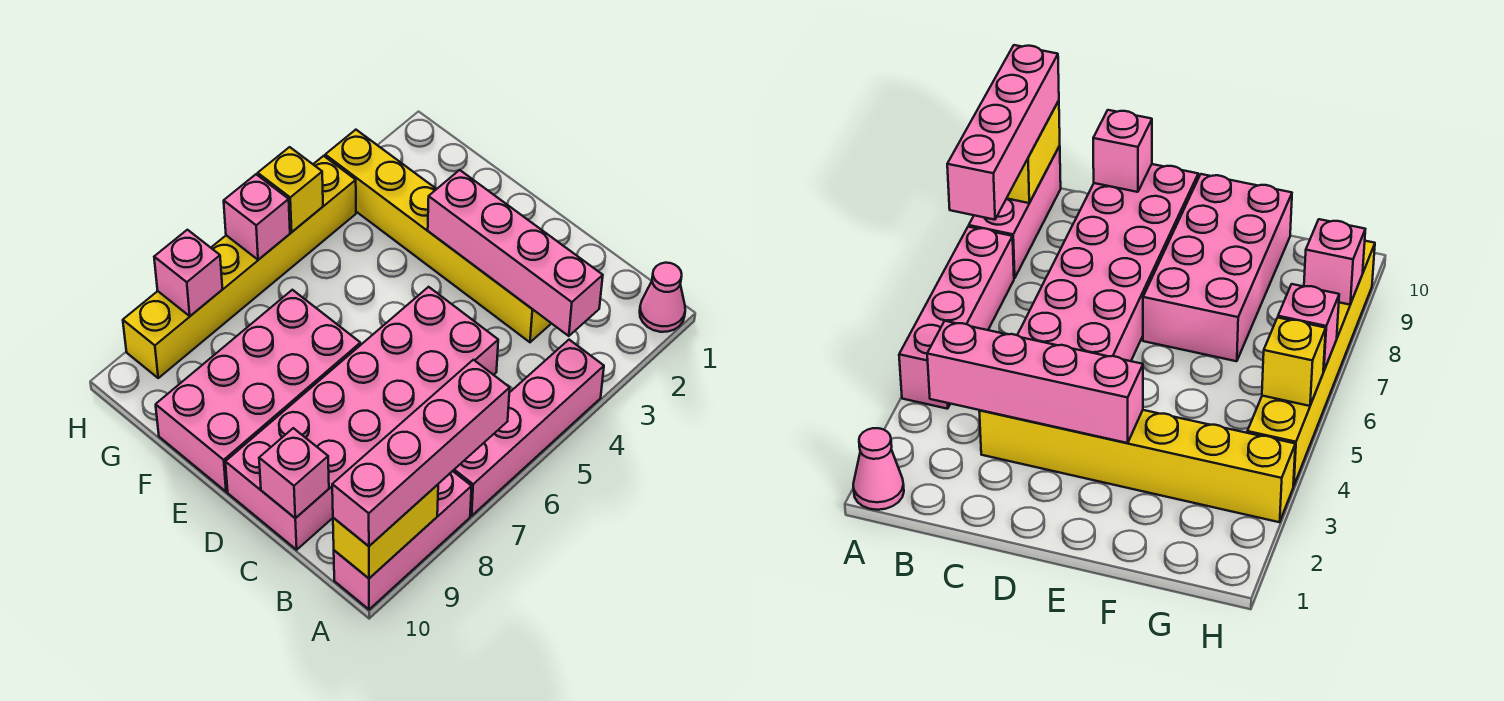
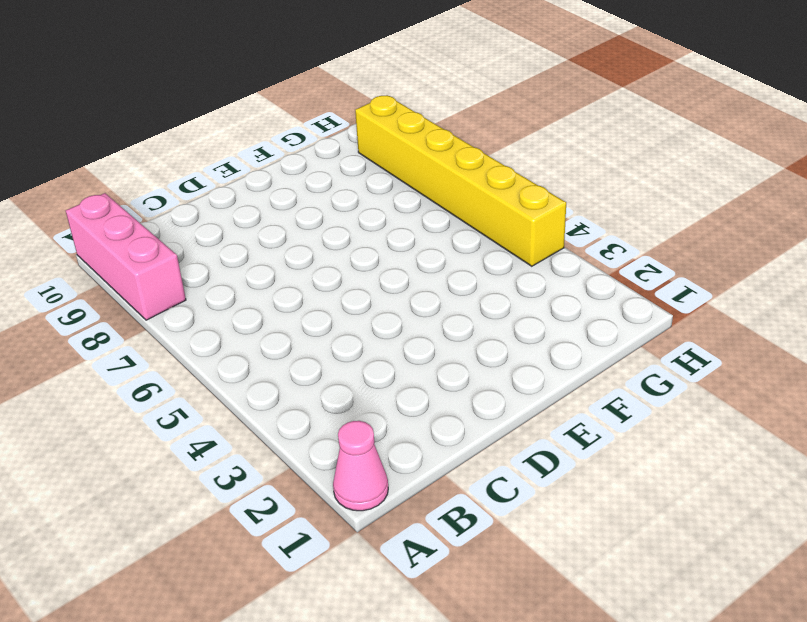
none -> pink 1x4 brick [453,340,604,516]
none -> yellow 1x6 brick [325,130,552,342]
none -> pink 2x6 brick [225,287,498,550]

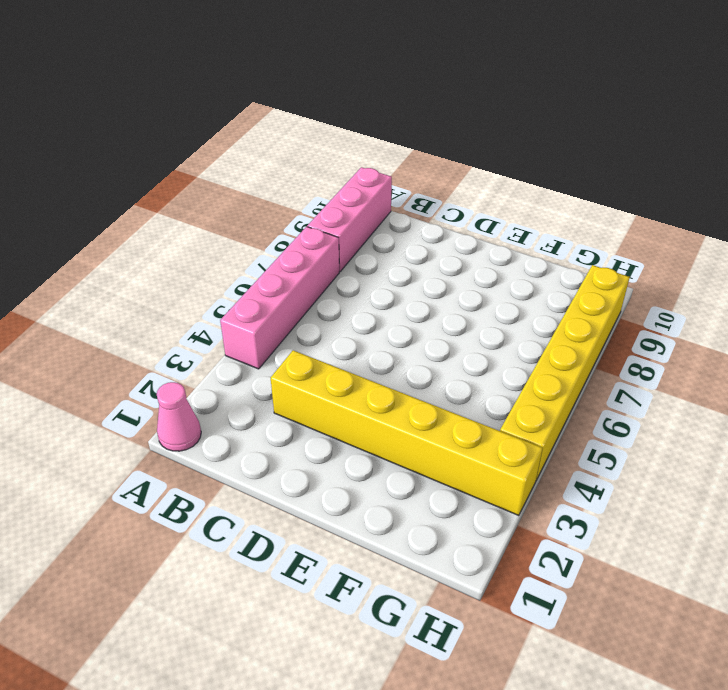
none -> pink 2x6 brick [225,287,498,550]
none -> pink 2x4 brick [156,290,360,492]
none -> yellow 1x2 brick [333,485,438,578]

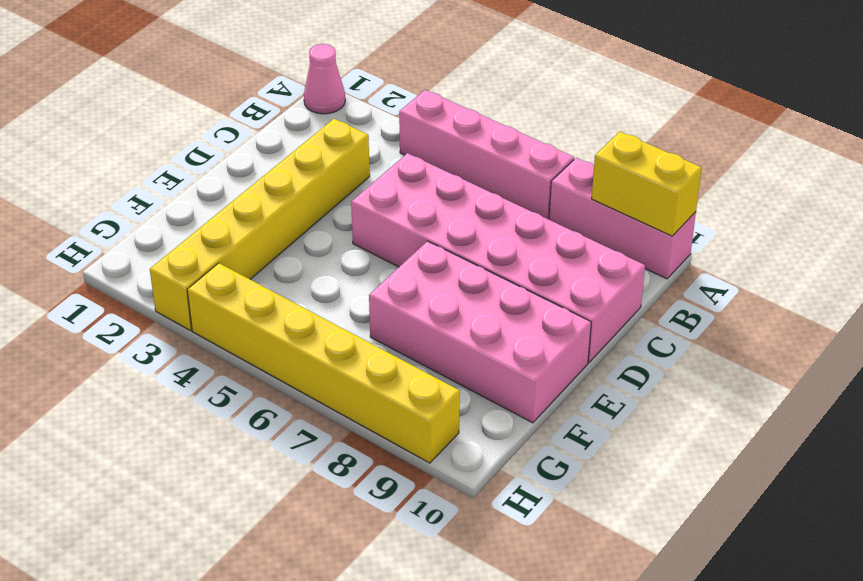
none -> pink 1x4 brick [428,170,603,336]
none -> pink 1x1 brick [259,428,329,518]
none -> yellow 1x1 brick [258,147,323,232]

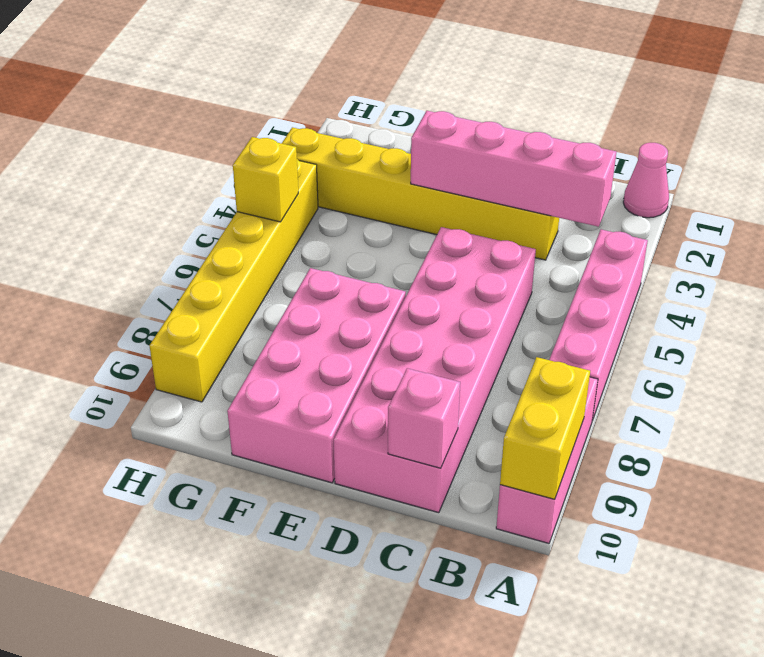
none -> pink 1x1 brick [224,174,290,260]
none -> pink 1x1 brick [154,230,222,316]
none -> pink 1x4 brick [332,360,510,546]

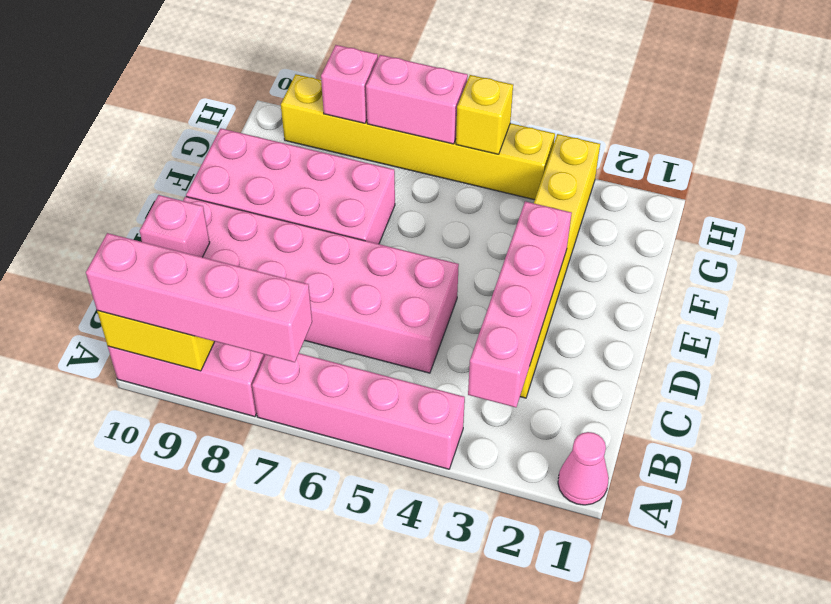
pink 1x2 brick [366,55,468,144] -> pink 1x1 brick [224,174,290,260]

